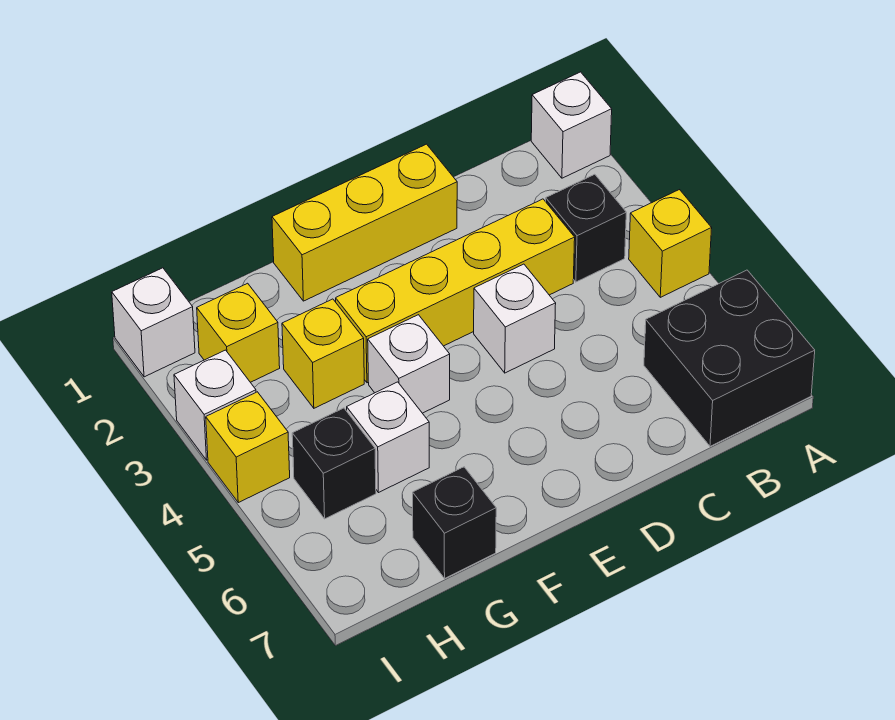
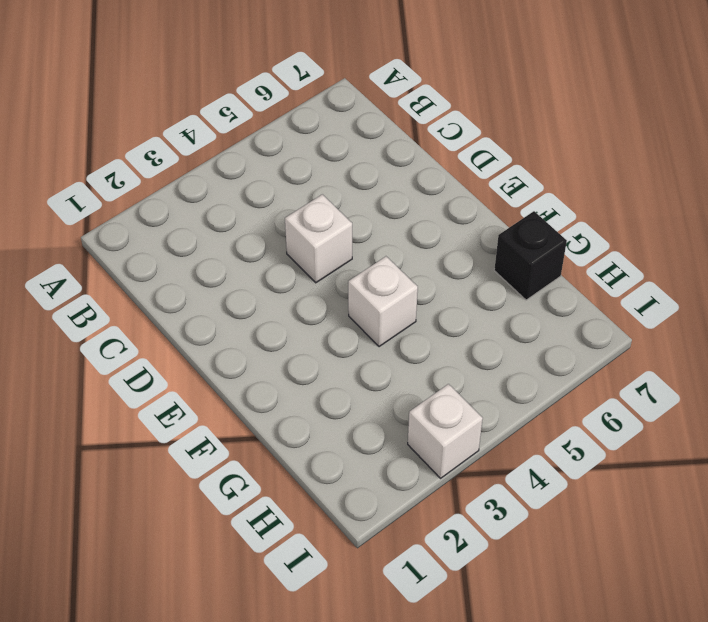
none -> white 1x1 brick [531,72,612,178]
none -> yellow 1x1 brick [629,190,712,297]
none -> black 2x2 brick [644,270,815,446]

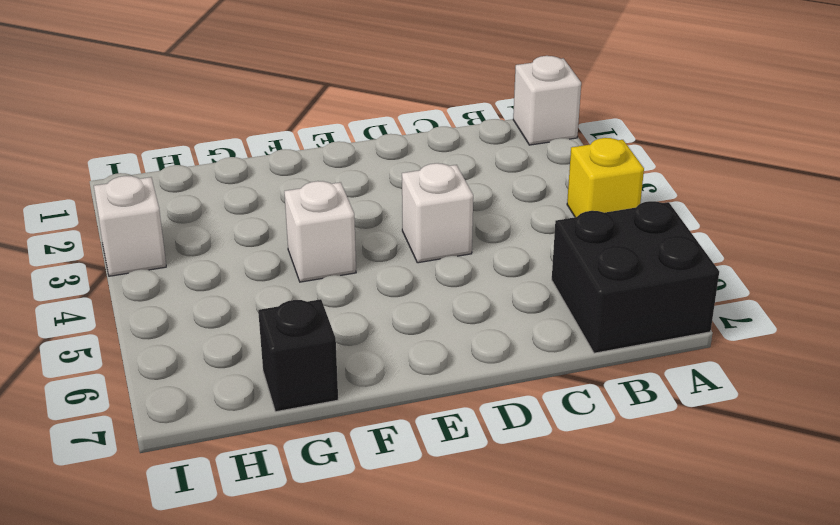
none -> black 1x1 brick [546,174,626,282]
none -> yellow 1x4 brick [336,199,575,383]
none -> yellow 1x3 brick [272,144,457,301]

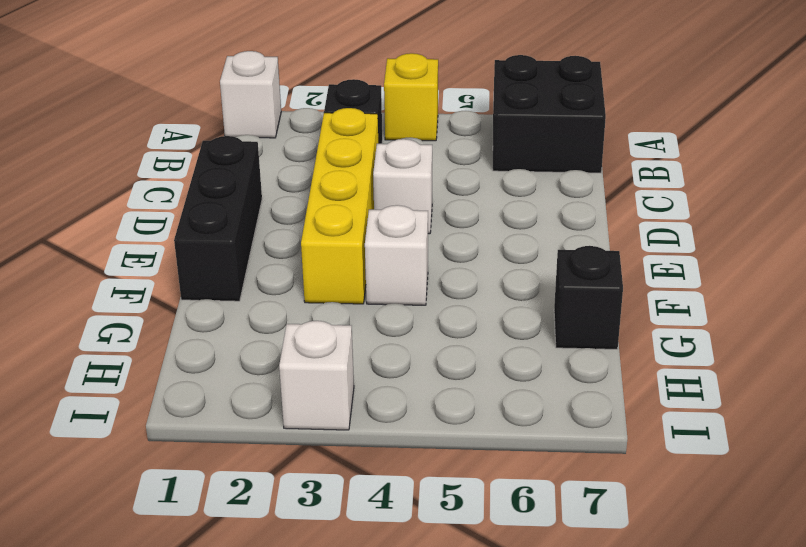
black 1x3 brick [174,136,262,301] -> yellow 1x3 brick [272,144,457,301]
none -> yellow 1x1 brick [282,299,364,408]
none -> white 1x1 brick [347,382,429,493]
none -> yellow 1x1 brick [197,283,280,382]

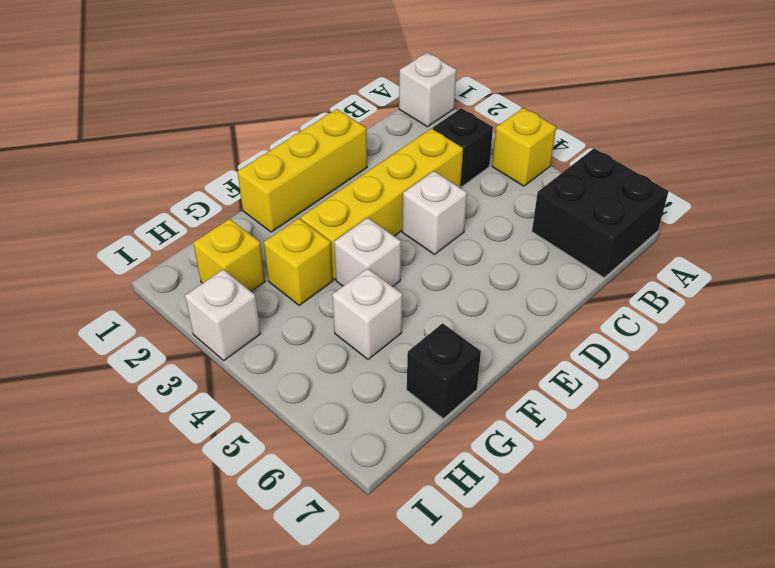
none -> black 1x1 brick [292,408,376,519]
none -> white 1x1 brick [112,268,195,377]
none -> yellow 1x1 brick [206,392,290,503]

